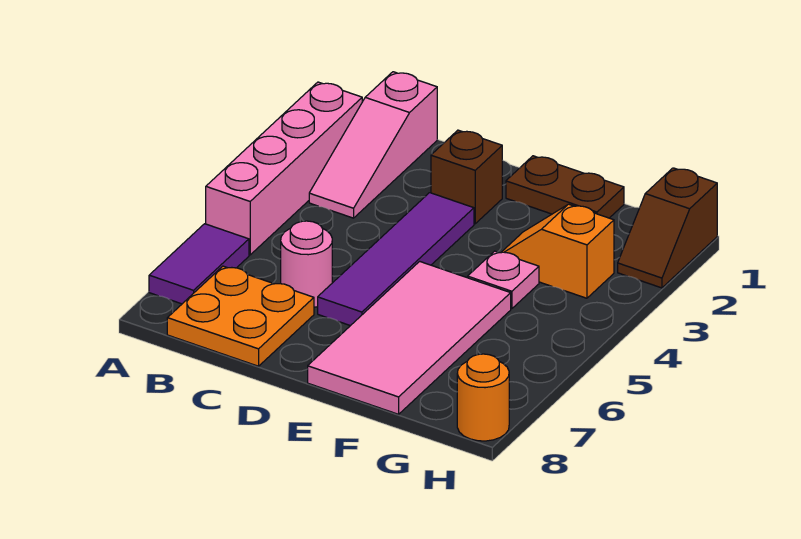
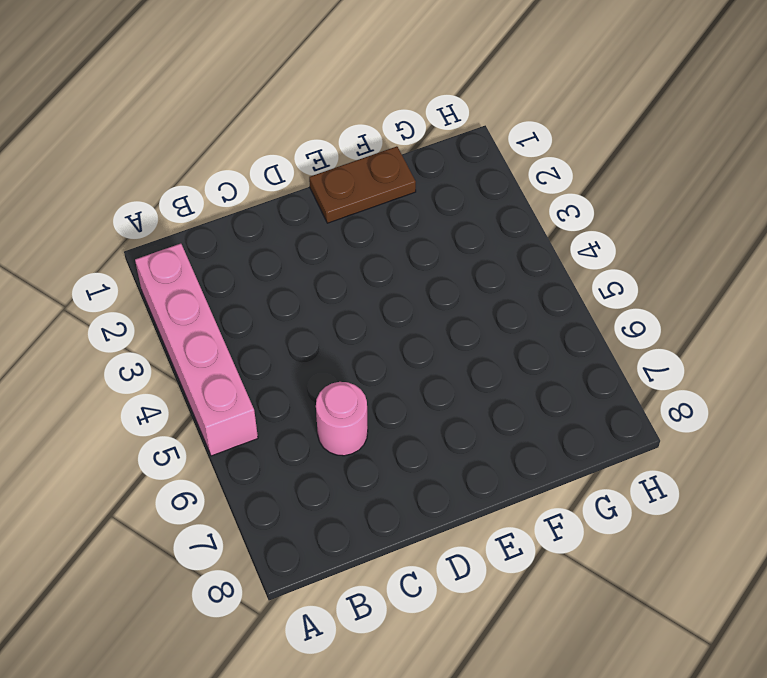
none -> purple 1x2 tile [149,224,249,304]
none -> pink 1x3 slope [309,72,437,218]
none -> orange 2x2 plate [167,266,314,366]

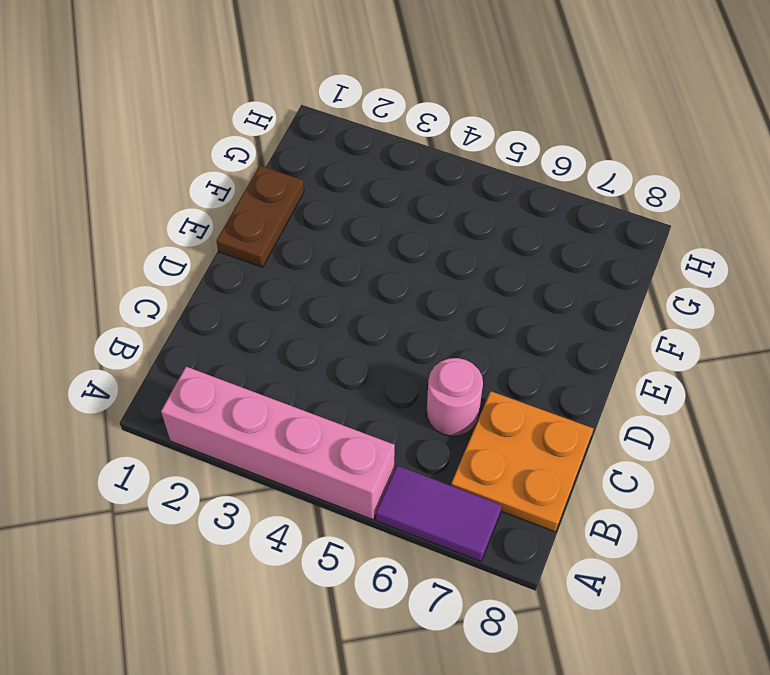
none -> pink 1x3 slope [309,72,437,218]
none -> brown 1x1 brick [431,130,502,224]
none -> purple 1x4 tile [318,193,474,326]

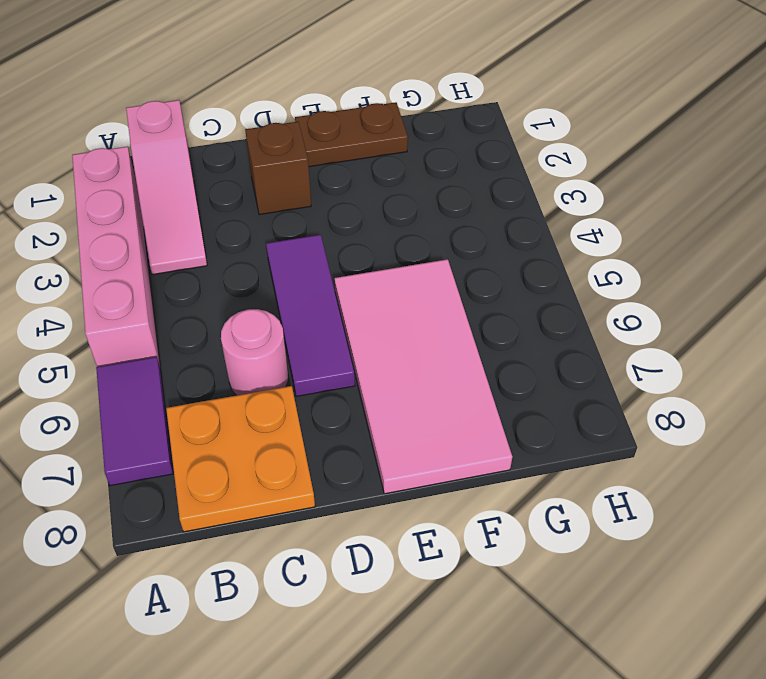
purple 1x3 tile [266,235,355,396] -> purple 1x4 tile [318,193,474,326]
none -> orange 1x2 slope [501,204,614,298]
none -> pink 1x1 plate [468,251,539,309]
none -> brown 1x2 slope [618,168,717,288]

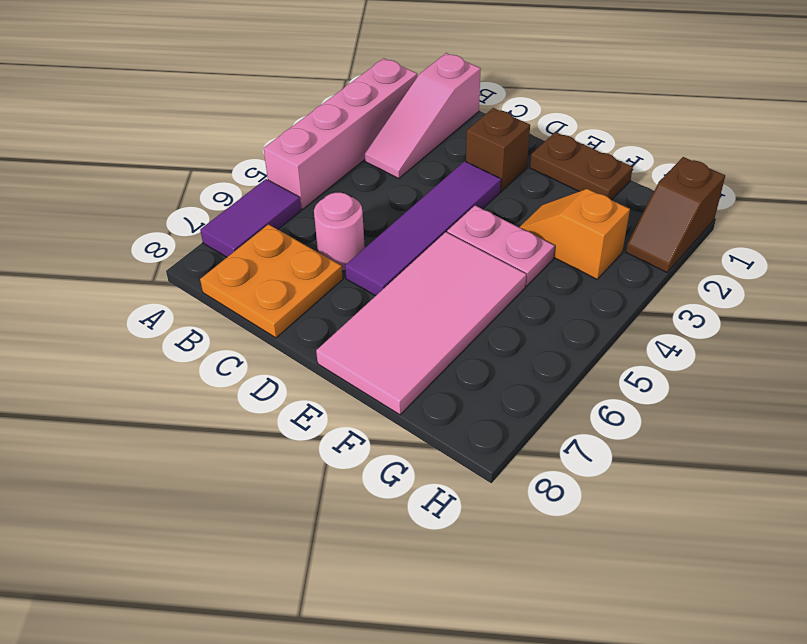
pink 1x2 plate [447,206,555,286] -> pink 1x1 plate [468,251,539,309]
none -> orange 1x1 round brick [457,354,509,441]

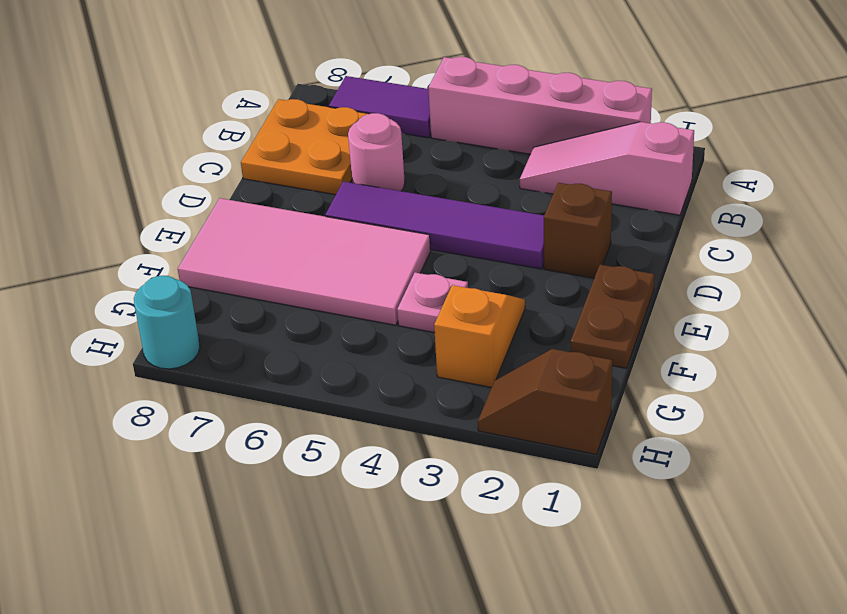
cyan 1x1 round brick [134,276,200,369] -> orange 1x1 round brick [457,354,509,441]

